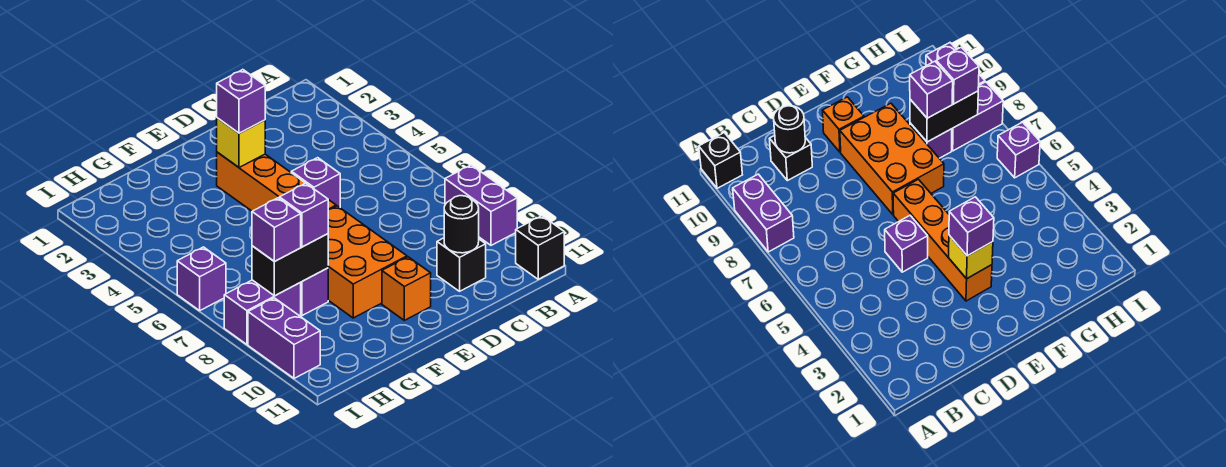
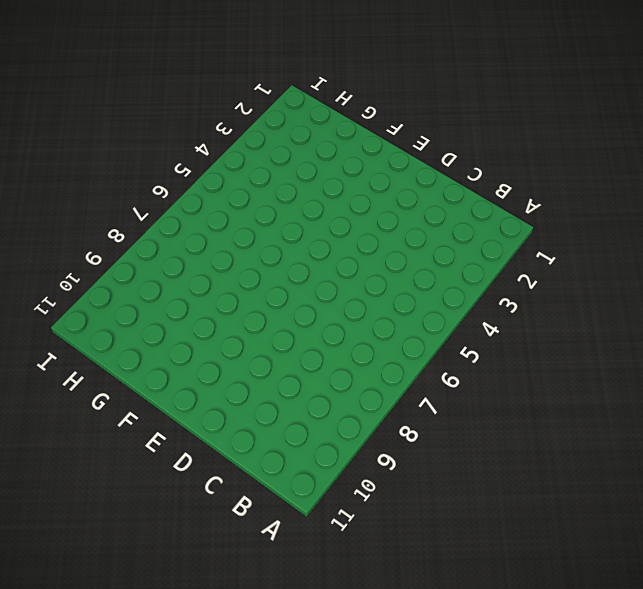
none -> purple 1x2 brick [445,165,517,245]
none -> black 1x1 brick [516,216,564,279]
none -> black 1x1 brick [437,238,486,291]

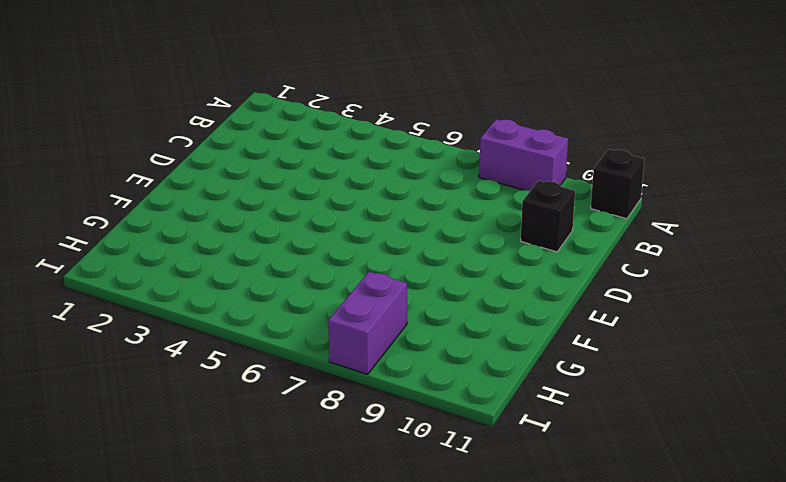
none -> purple 1x1 brick [291,158,340,207]
none -> orange 1x4 brick [217,152,336,211]
none -> orange 2x3 brick [328,206,407,318]

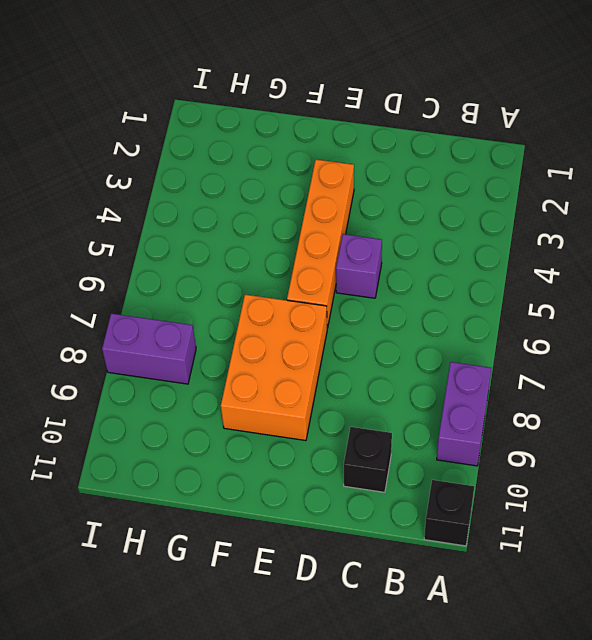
none -> orange 1x1 brick [382,257,431,320]
none -> purple 1x1 brick [300,268,328,316]
none -> purple 1x1 brick [177,247,226,311]

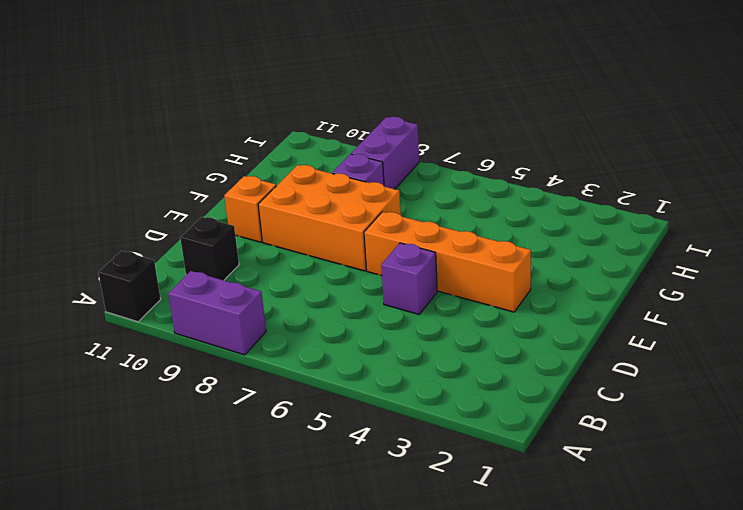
none -> purple 1x1 brick [177,247,226,311]
none -> purple 1x2 brick [248,298,320,378]
none -> black 1x1 round brick [444,196,479,253]

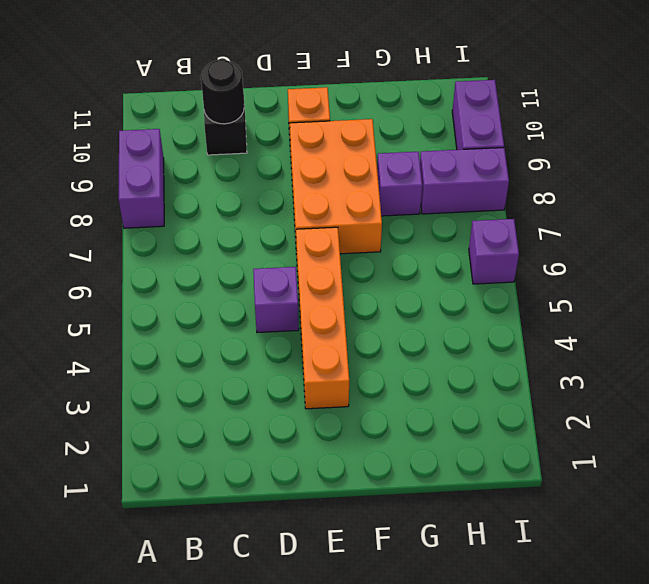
none -> black 1x1 brick [516,216,564,279]
none -> yellow 1x1 brick [217,118,265,168]
none -> black 1x2 brick [252,234,328,296]

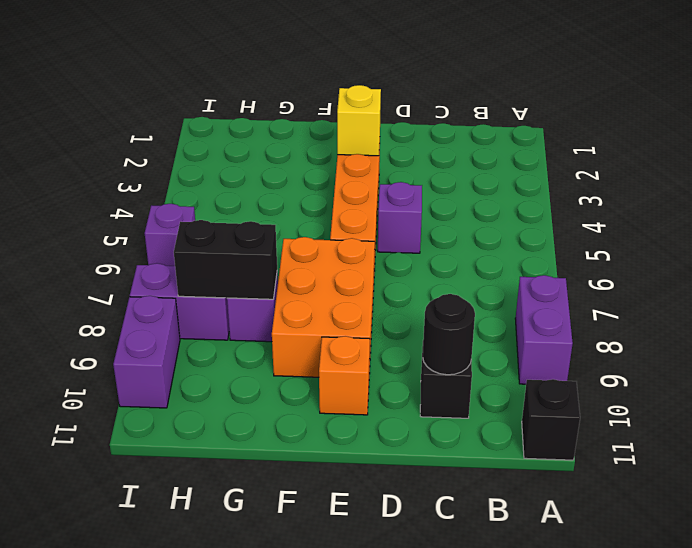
none -> purple 1x1 brick [217,70,265,133]
none -> purple 1x1 brick [280,183,328,247]
none -> purple 1x1 brick [252,198,301,262]

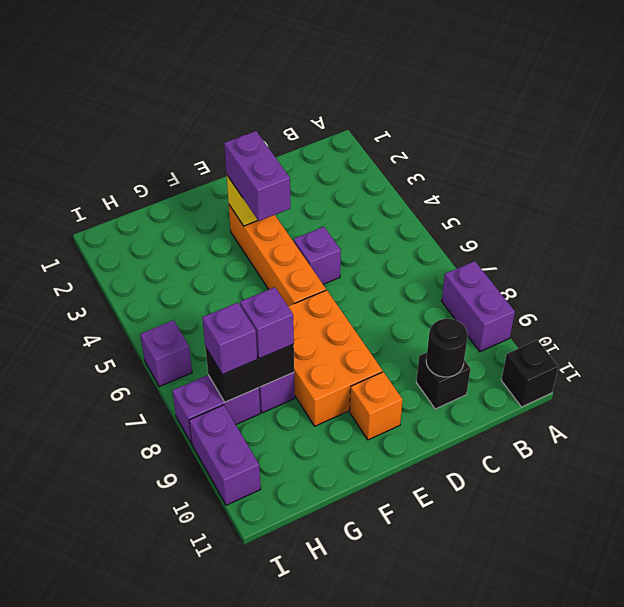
purple 1x2 brick [224,131,291,221] -> purple 1x1 brick [217,70,265,133]

